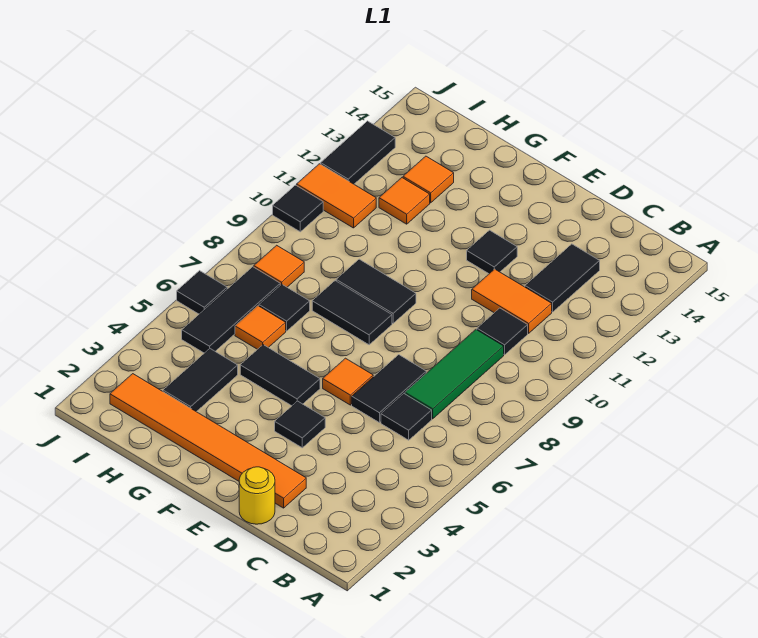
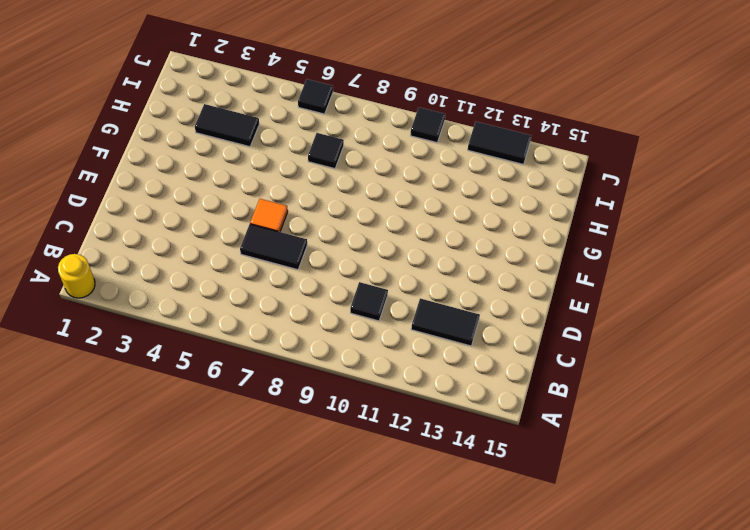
yellow 1x1 round brick [58,254,95,298] -> yellow 1x1 round brick moved to [239,467,275,524]
none -> black 1x1 tile [381,394,432,440]
none -> green 1x3 tile [405,330,504,419]
none -> orange 1x2 tile [472,269,552,333]

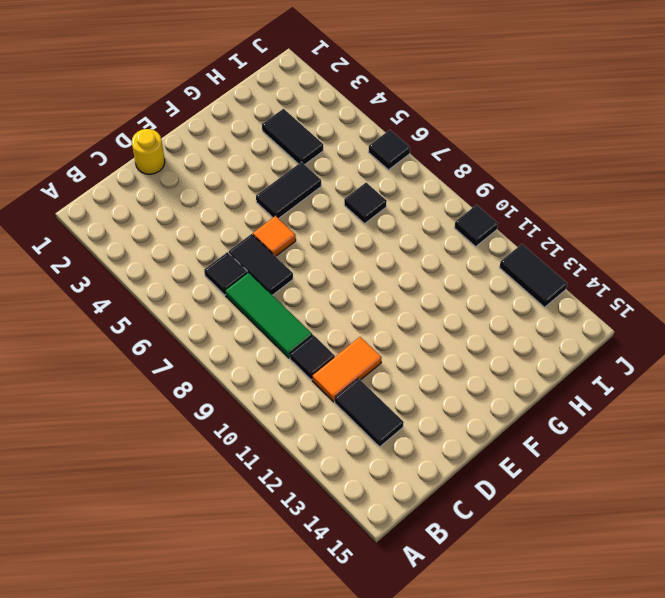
none -> orange 1x6 tile [110,374,306,508]
none -> black 1x1 tile [275,401,325,448]
none -> black 1x1 tile [467,230,517,274]

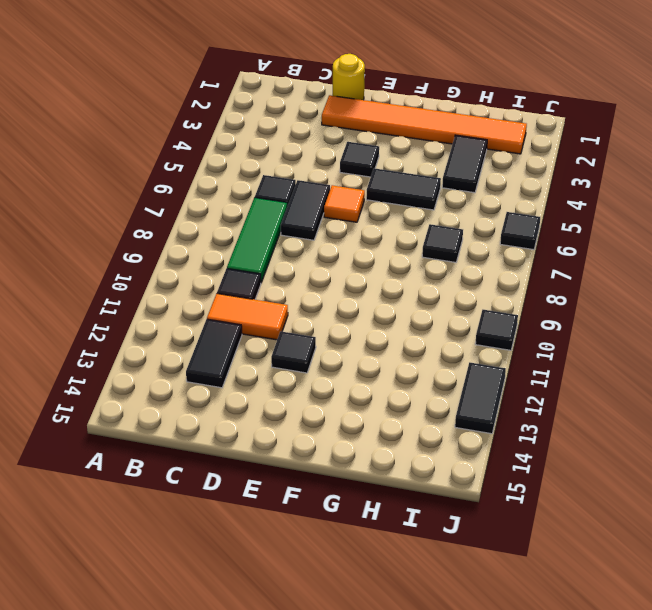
none -> black 1x2 tile [312,281,392,345]
none -> black 1x2 tile [336,259,416,323]
none -> orange 1x1 tile [235,306,286,349]

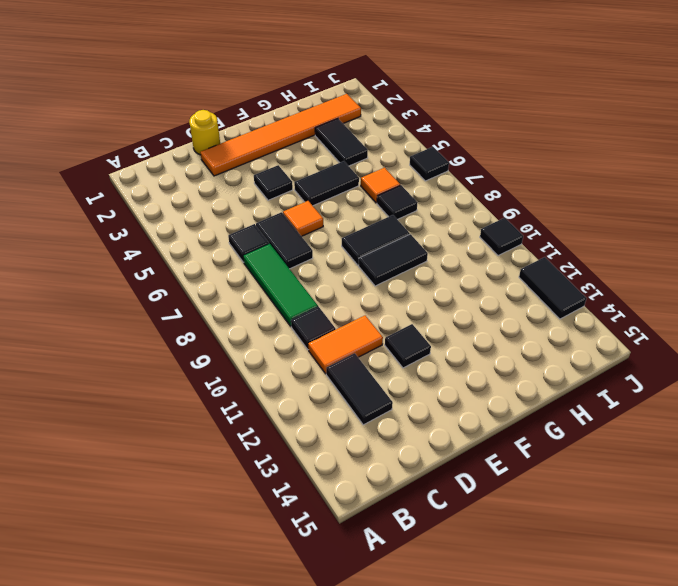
none -> orange 1x1 tile [379,178,430,224]
none -> orange 1x1 tile [403,156,454,203]
none -> black 1x3 tile [182,267,280,353]

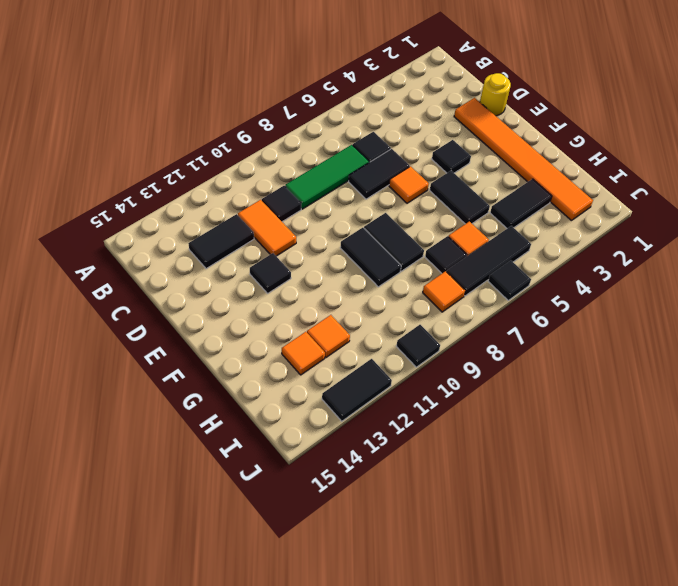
none -> orange 1x2 tile [297,164,376,228]

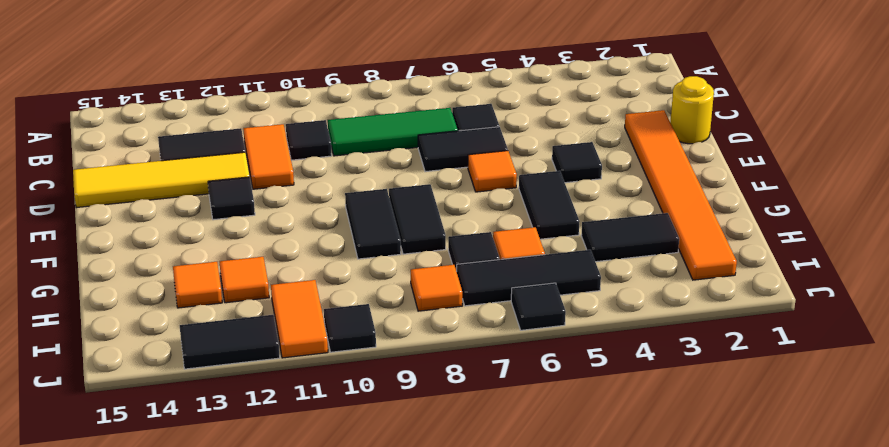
yellow 1x4 tile [73,152,250,208] -> none

